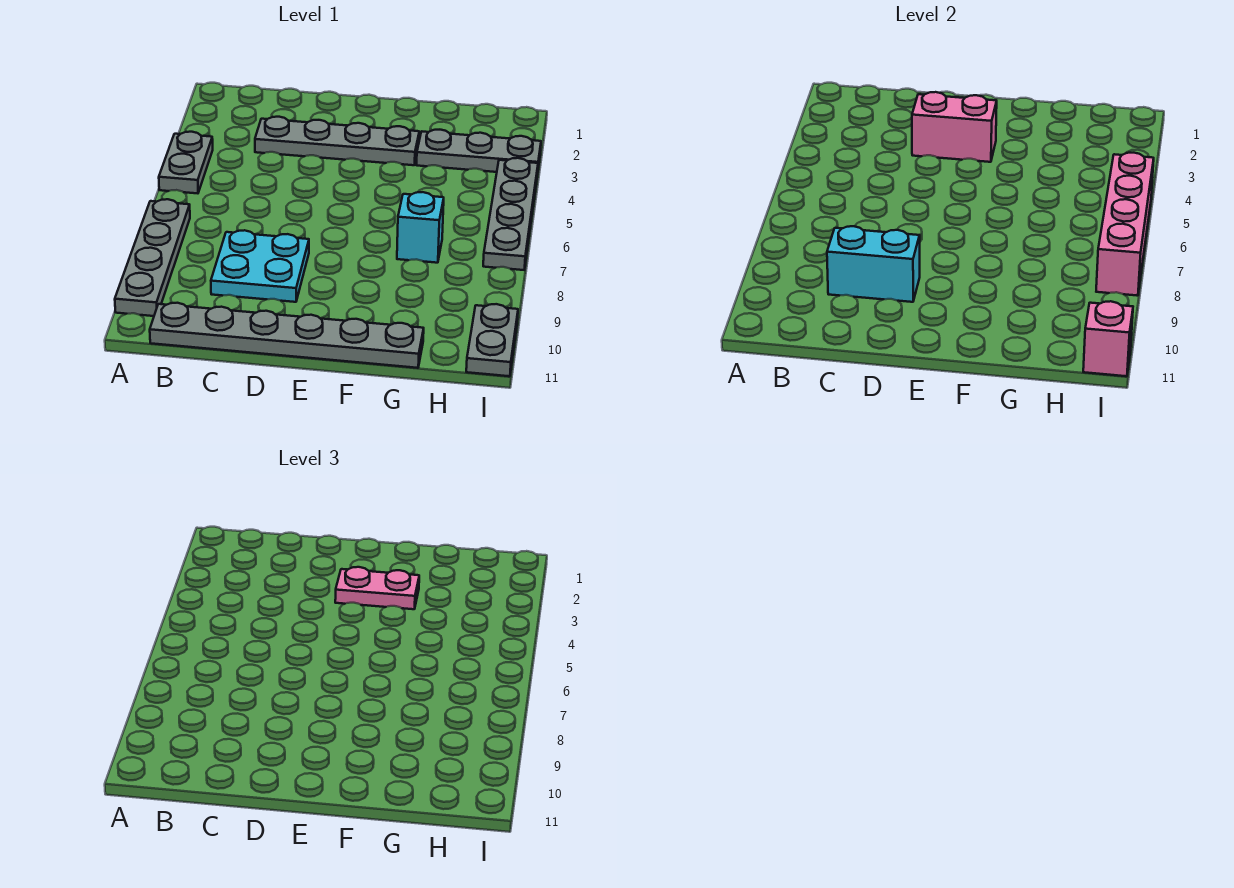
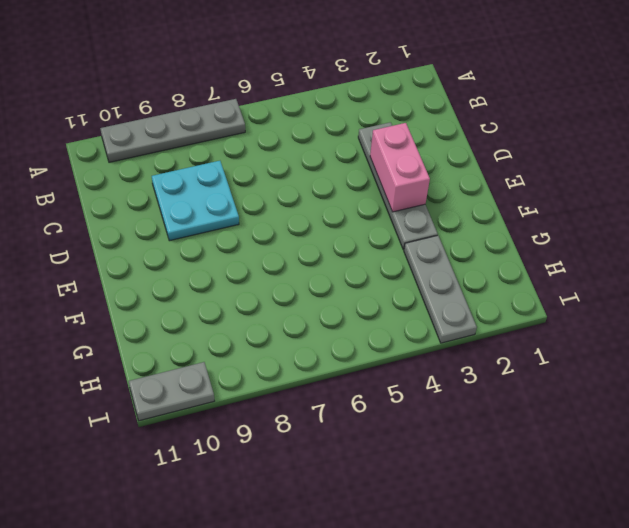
none -> grey 1x2 plate [159,132,213,193]
none -> grey 1x6 plate [150,303,424,368]
none -> cyan 1x1 brick [397,192,444,263]

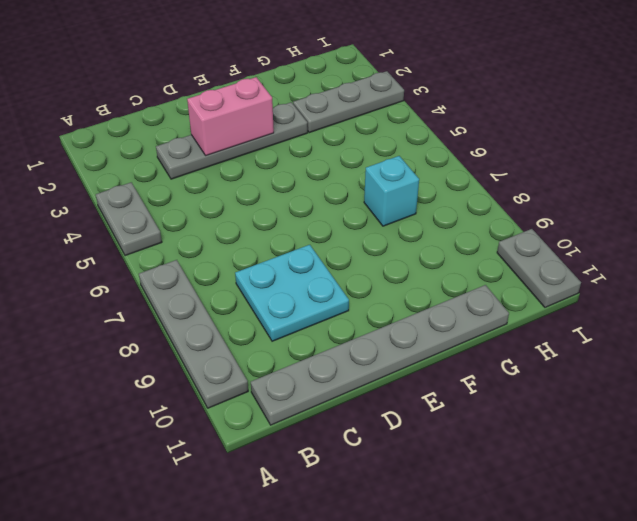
none -> grey 1x4 plate [483,158,538,270]
none -> cyan 1x2 brick [827,226,920,302]
none -> pink 1x4 brick [1096,153,1154,296]

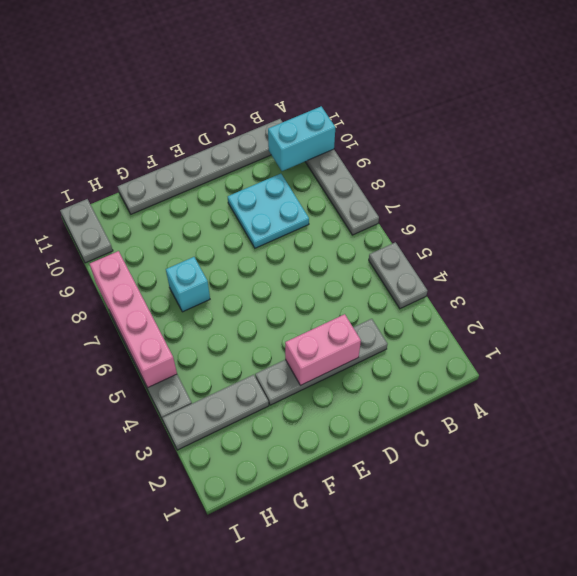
cyan 1x2 brick [268,106,335,171] -> cyan 1x2 brick moved to [827,226,920,302]
none -> pink 1x1 brick [1083,301,1133,376]
none -> pink 1x2 plate [335,567,419,609]

